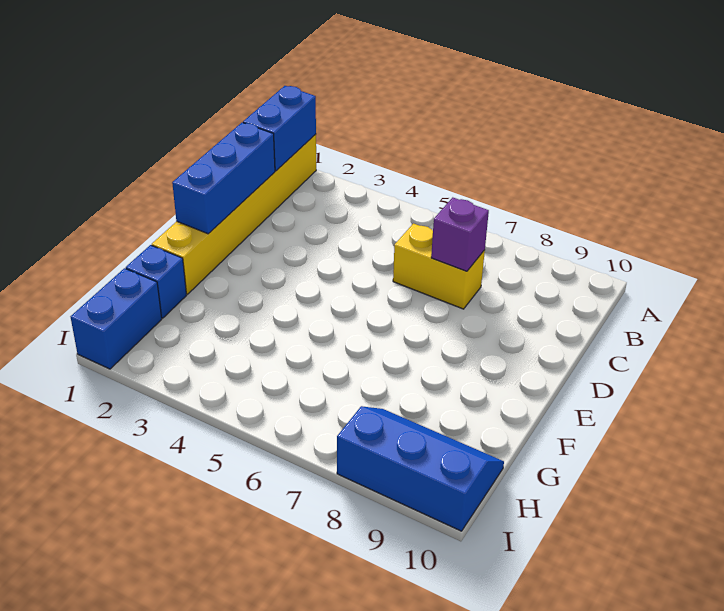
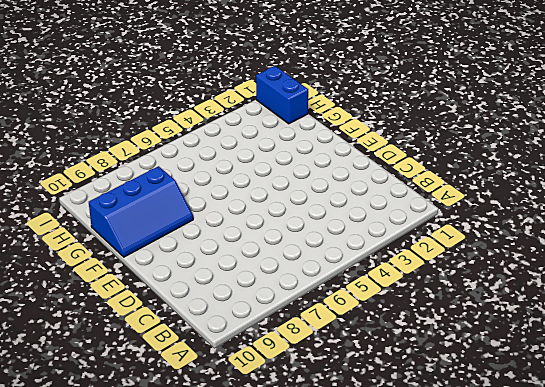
blue 2x3 slope [89,166,193,257] -> blue 2x3 slope moved to [337,406,504,531]
none -> yellow 1x6 brick [152,134,316,294]
none -> yellow 1x2 brick [393,224,485,309]

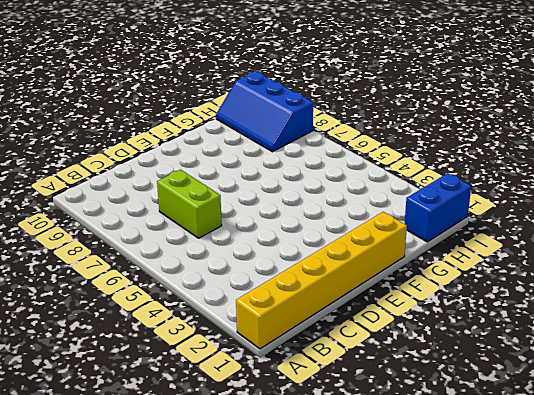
lime 1x2 brick [157,170,222,238] -> yellow 1x2 brick [393,224,485,309]
none -> blue 1x1 brick [126,245,187,318]
none -> blue 1x2 brick [243,86,316,171]

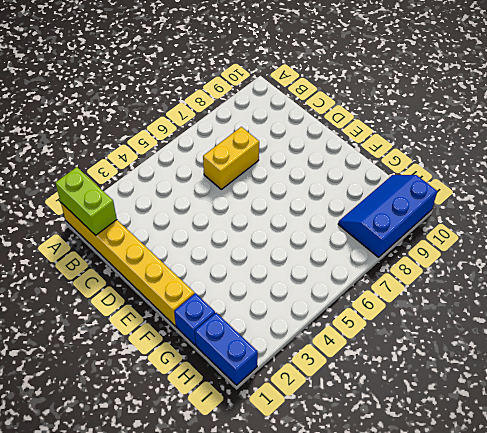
lime 1x2 brick [55,167,117,235] -> blue 1x2 brick [243,86,316,171]
none -> blue 1x3 brick [172,122,275,234]
none -> purple 1x1 brick [431,198,489,271]

